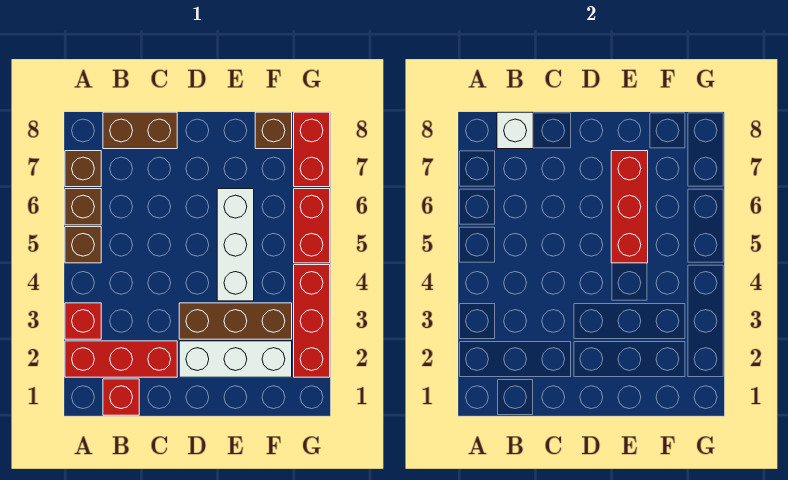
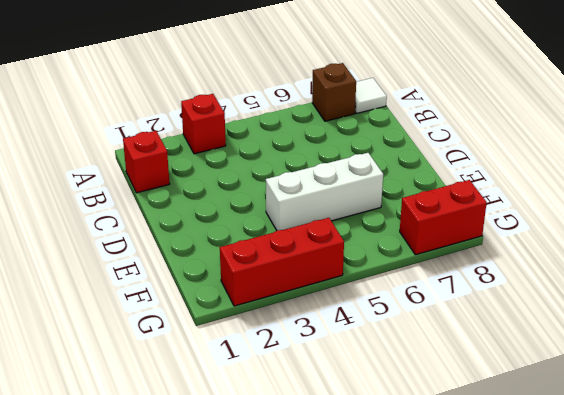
white 1x1 tile [355,78,387,113] -> none
none -> red 1x3 brick [65,341,177,377]
none -> brown 1x1 brick [65,227,101,263]
none -> brown 1x1 brick [65,189,101,225]

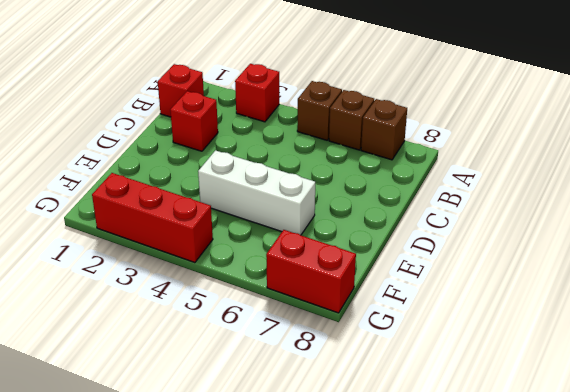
red 1x1 brick [170,91,218,151] -> red 1x3 brick [65,341,177,377]
none -> brown 1x2 brick [103,112,177,149]
none -> white 1x3 brick [179,341,292,377]
none -> brown 1x3 brick [179,303,292,339]

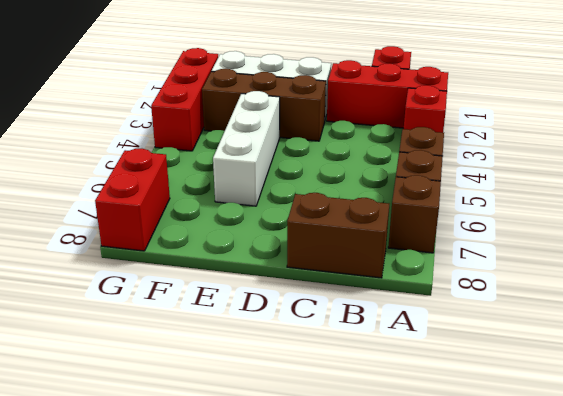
none -> brown 1x1 brick [255,112,292,149]
none -> red 1x2 brick [294,189,330,263]
none -> white 1x1 brick [497,112,533,149]

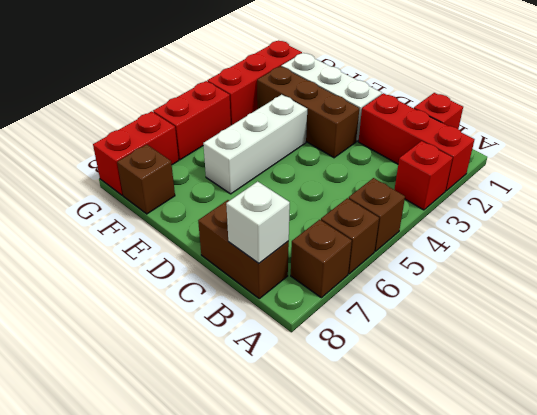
none -> red 1x3 brick [611,151,648,263]

